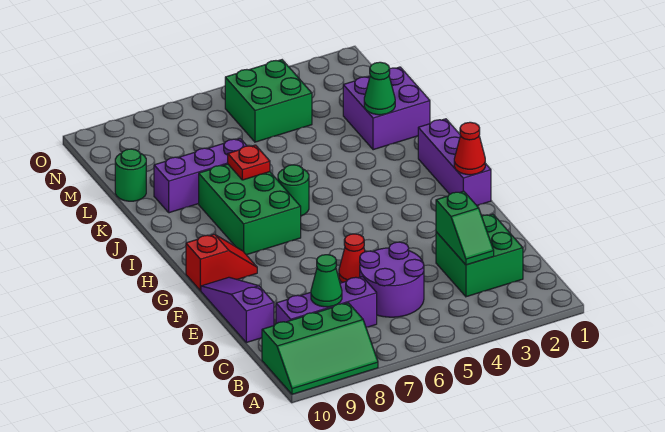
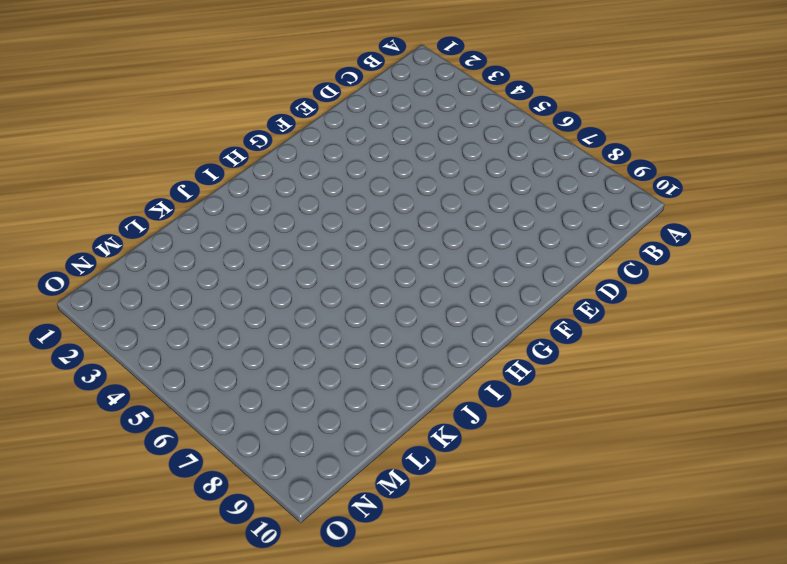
none -> green 2x3 slope [262,303,378,394]
none -> green 2x2 brick [436,214,523,297]
none -> purple 2x2 round brick [360,242,424,317]

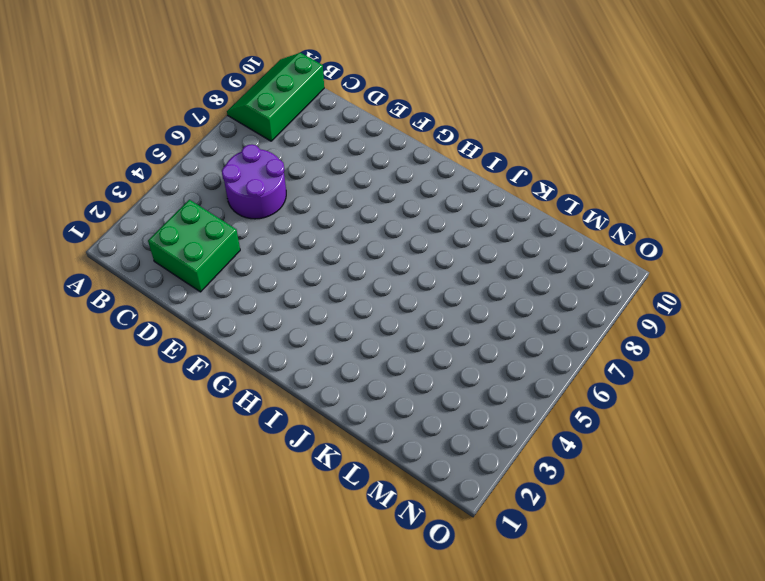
none -> purple 1x3 brick [276,277,377,327]
none -> purple 1x3 slope [201,277,274,343]
none -> red 1x1 cone [339,234,365,282]

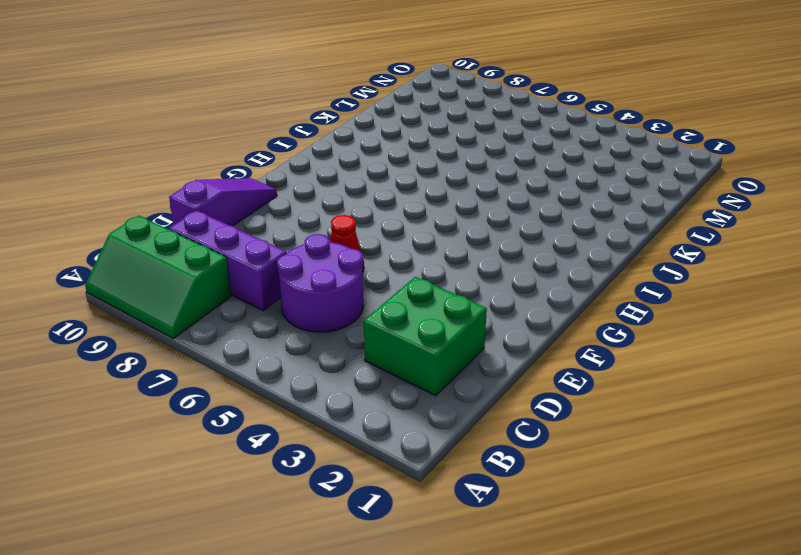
none -> purple 1x3 brick [418,119,491,206]
none -> red 1x2 slope [186,234,257,291]
none -> green 2x3 brick [199,164,301,255]

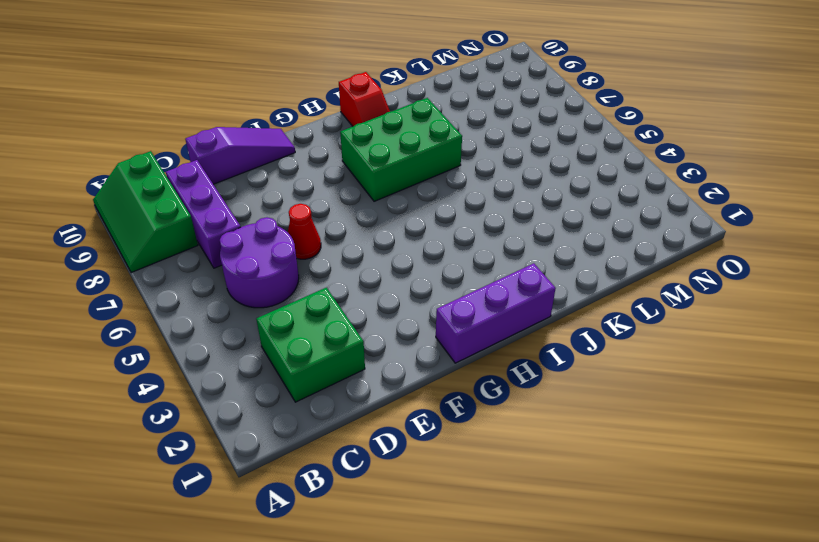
red 1x2 slope [339,72,390,126] -> red 1x2 slope moved to [186,234,257,291]
none -> green 1x1 round brick [278,165,309,216]
none -> purple 2x2 brick [343,67,430,150]
none -> purple 1x3 brick [154,139,247,213]

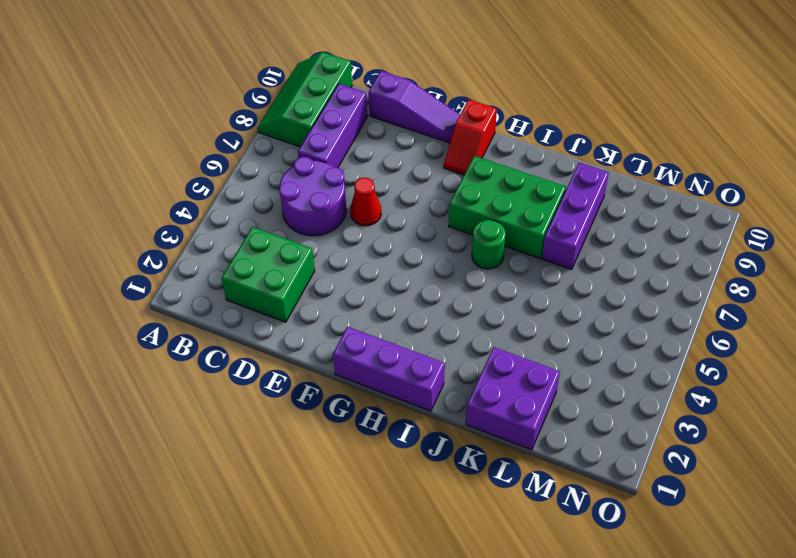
none -> green 1x1 round brick [115,149,146,201]
none -> green 2x2 brick [225,60,312,142]
none -> green 1x2 slope [436,191,494,265]

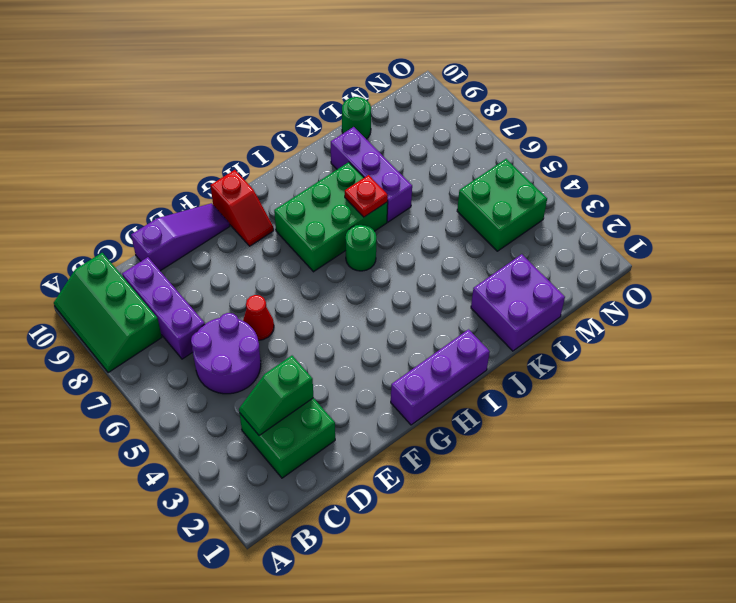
none -> green 1x1 cone [311,255,342,307]
none -> red 1x1 cone [454,122,485,175]
none -> green 1x1 cone [364,62,395,115]

